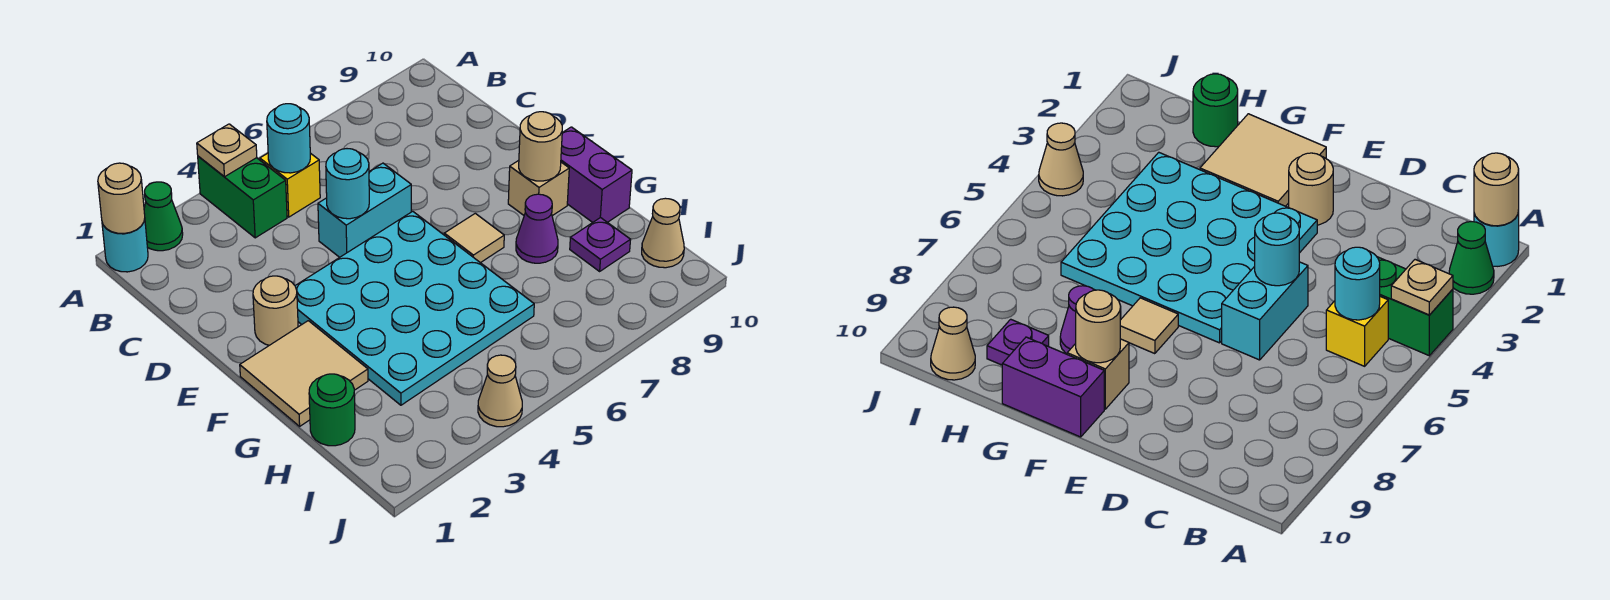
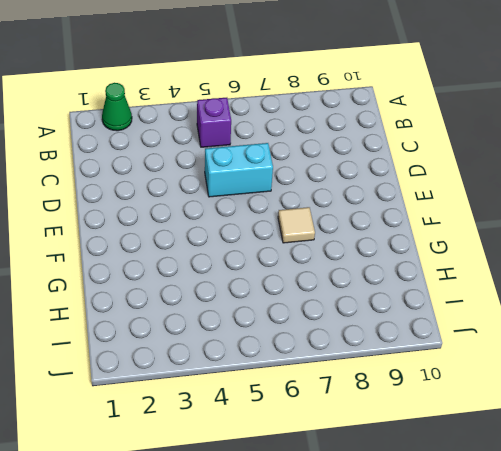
purple 1x1 brick [197,98,231,147] -> yellow 1x1 brick [260,153,320,217]
none -> cyan 1x1 round brick [102,219,148,272]
none -> green 1x2 brick [198,156,287,238]
none -> tan 1x1 round brick [253,276,298,345]

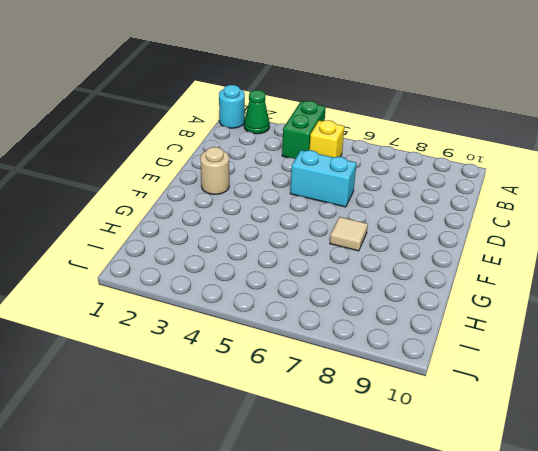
none -> cyan 4x4 plate [295,211,534,405]
none -> tan 2x2 tile [240,321,368,426]
none -> tan 1x1 brick [508,160,569,216]

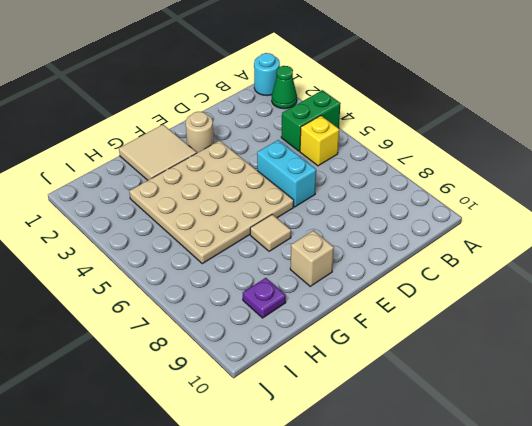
tan 4x4 plate [129,141,294,264] -> cyan 4x4 plate [295,211,534,405]
none -> purple 1x2 brick [561,127,632,222]
none -> purple 1x1 cone [516,194,558,263]
none -> green 1x1 round brick [309,374,355,446]

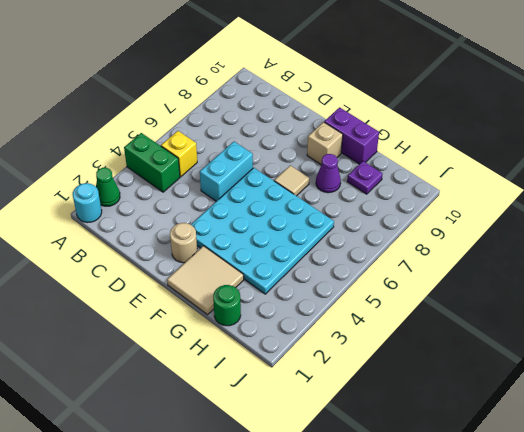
none -> tan 1x1 cone [642,198,684,268]
none -> tan 1x1 cone [478,355,522,427]
none -> tan 1x1 round brick [98,163,145,233]

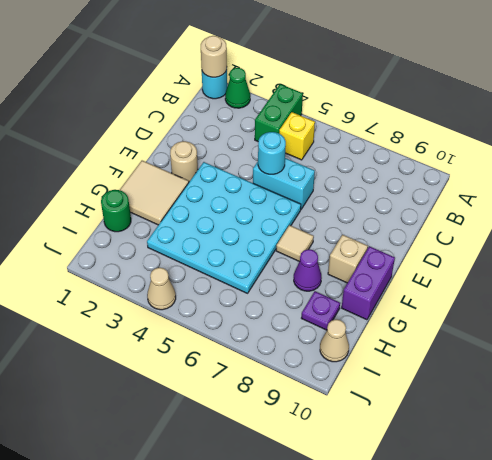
none -> tan 1x1 plate [197,124,257,177]
none -> cyan 1x1 round brick [267,104,310,173]
none -> tan 1x1 round brick [519,112,562,181]

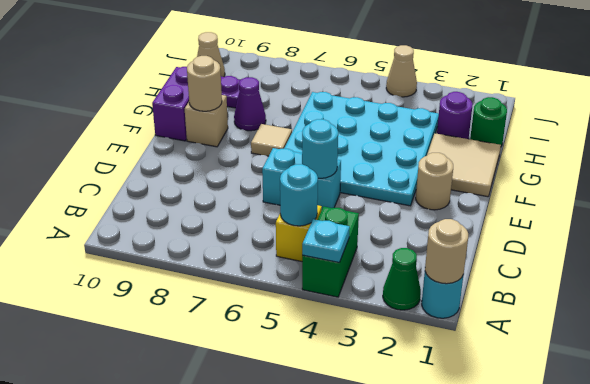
cyan 1x1 plate [302,219,350,263] -> tan 1x1 plate [197,124,257,177]
purple 1x1 round brick [437,92,473,139] -> none

